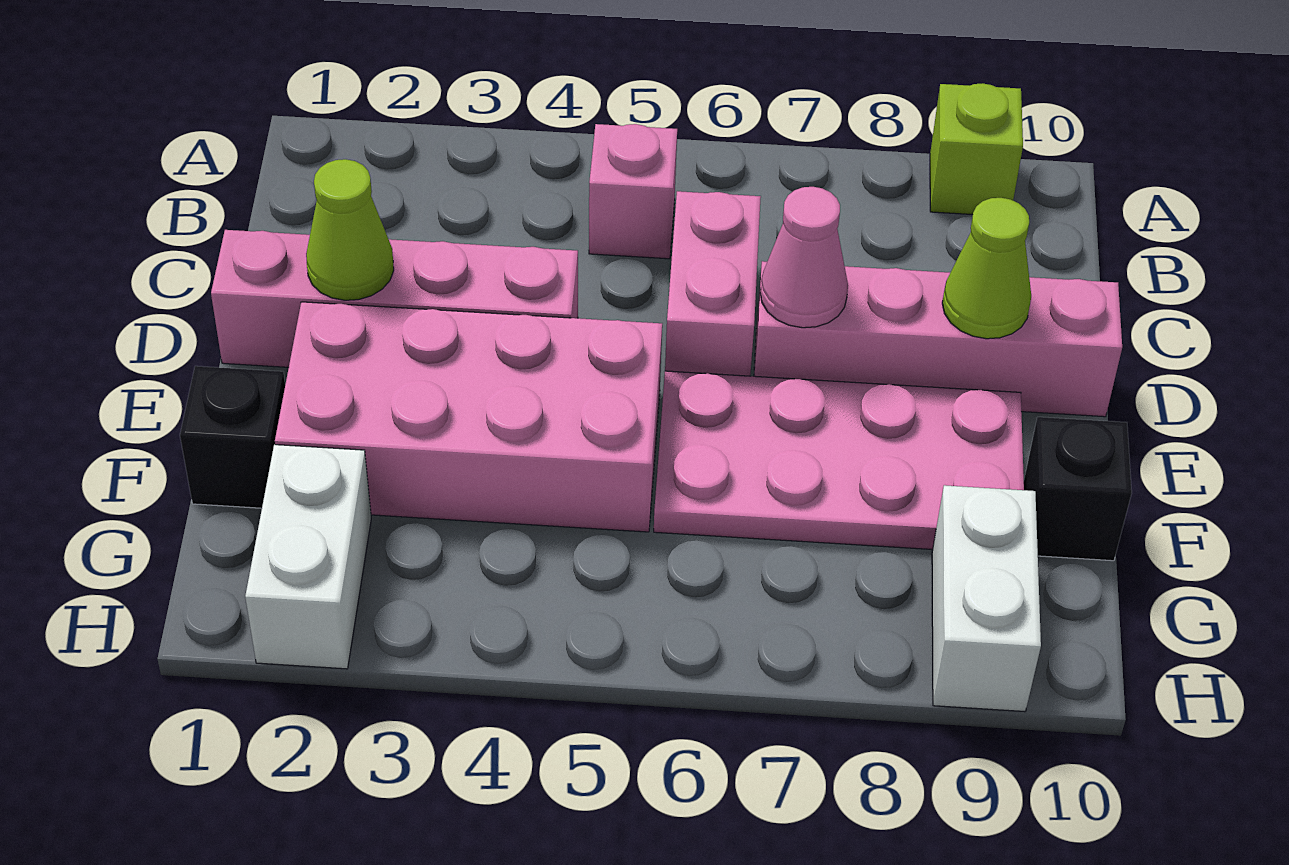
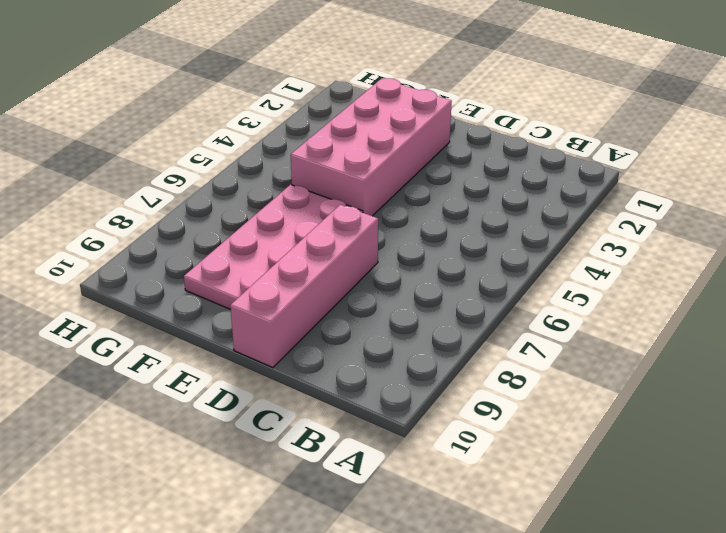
none -> lime 1x1 brick [930,83,1023,215]
none -> pink 1x1 brick [589,124,677,259]
none -> pink 1x2 brick [665,191,761,376]

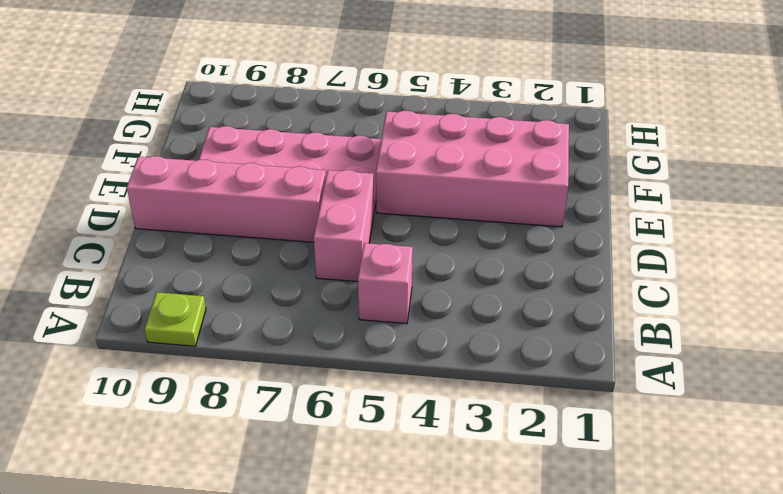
lime 1x1 plate [144,292,206,346] -> lime 1x1 brick [930,83,1023,215]
none -> pink 1x4 brick [211,230,578,367]
none -> black 1x1 brick [180,366,285,508]
none -> black 1x1 brick [1024,417,1132,561]

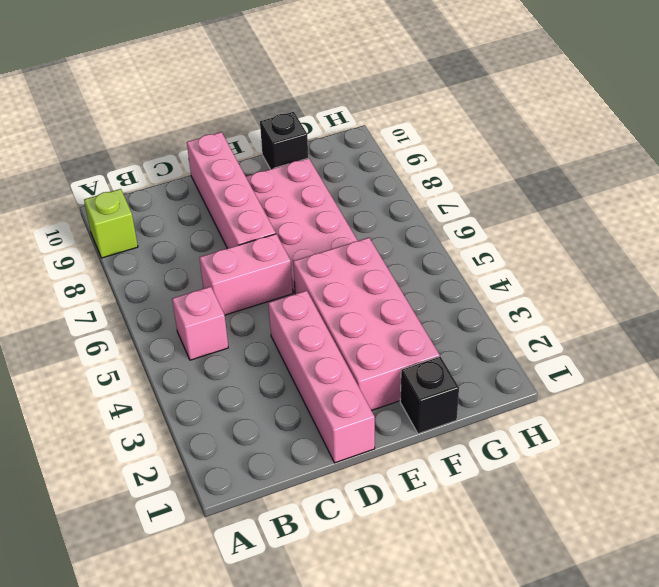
none -> white 1x2 brick [245,445,371,669]
none -> white 1x2 brick [932,485,1041,712]
none -> lime 1x1 cone [306,159,394,300]

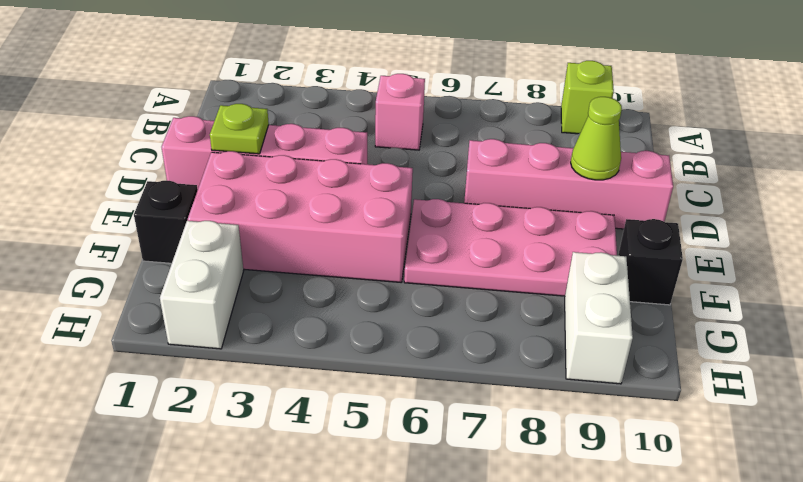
lime 1x1 plate [210,104,269,154] -> lime 1x1 cone [306,159,394,300]
none -> pink 1x2 brick [665,191,761,376]
none -> pink 1x1 cone [760,187,848,328]

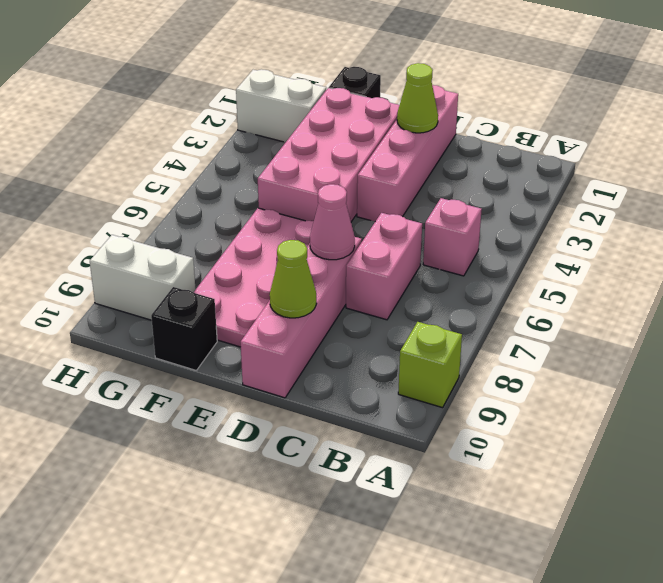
pink 1x2 brick [346,213,422,320] -> pink 1x2 brick turned to [665,191,761,376]

